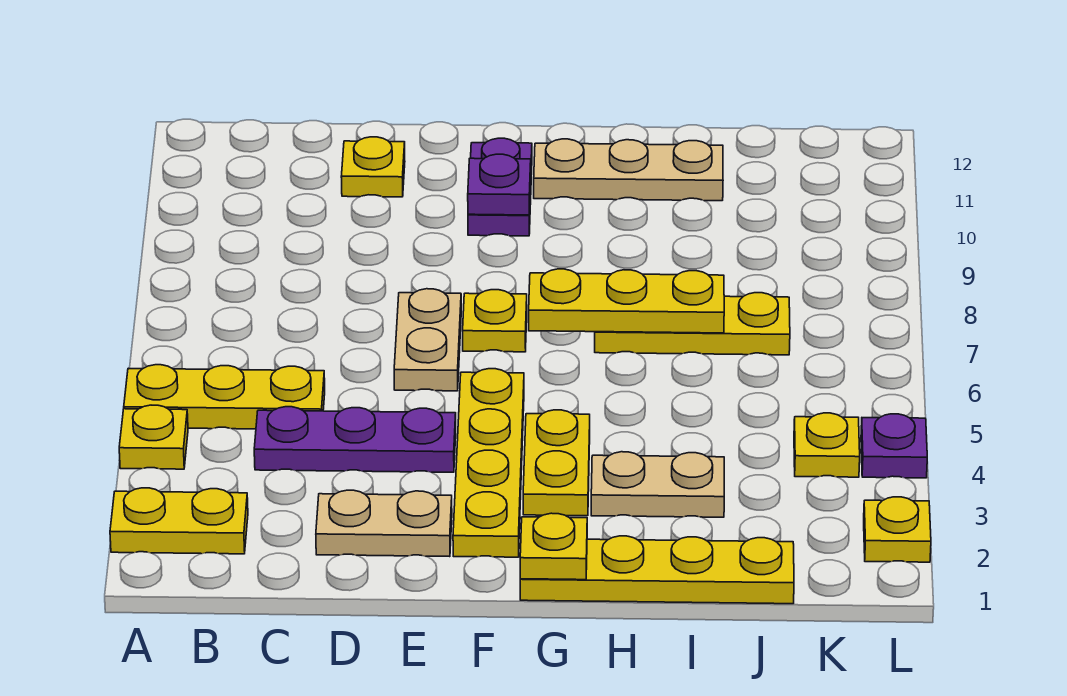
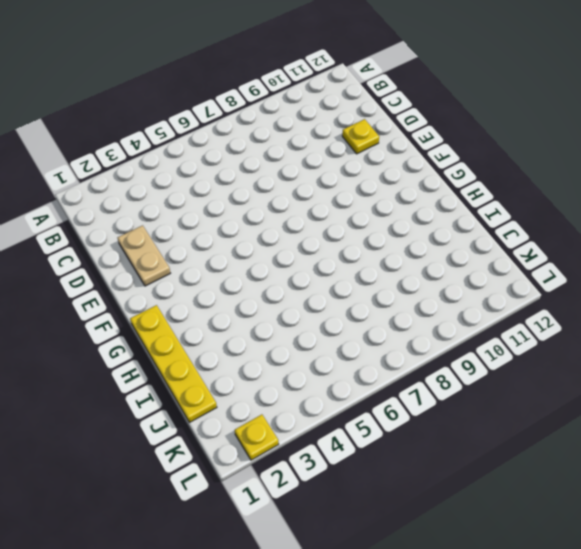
none -> yellow 1x2 plate [110,488,248,554]
none -> yellow 1x1 plate [119,405,188,469]
none -> yellow 1x3 plate [124,365,325,429]

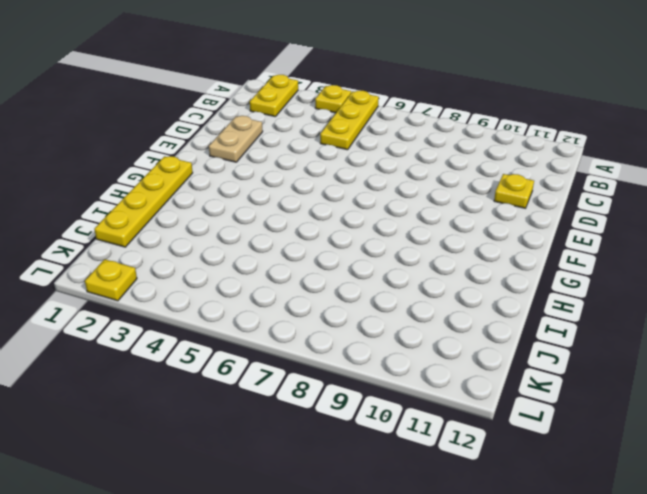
none -> purple 1x3 plate [254,407,456,472]
none -> tan 1x2 plate [394,289,461,391]
none -> yellow 1x4 plate [453,369,524,557]

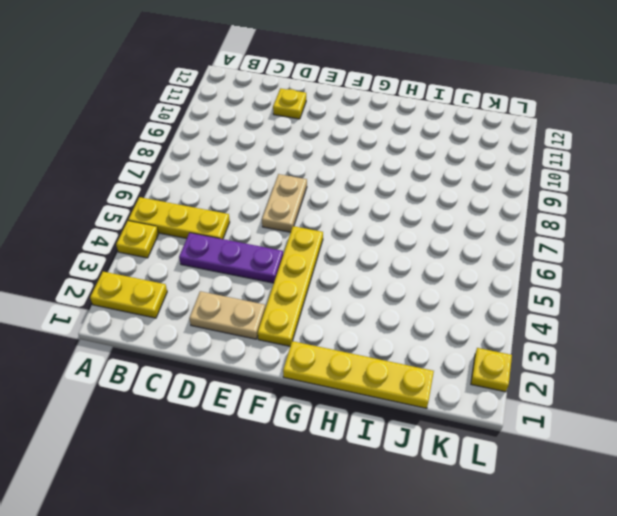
none -> yellow 1x1 plate [463,290,527,352]
none -> purple 1x2 plate [468,138,532,236]
none -> yellow 1x2 plate [523,410,590,516]

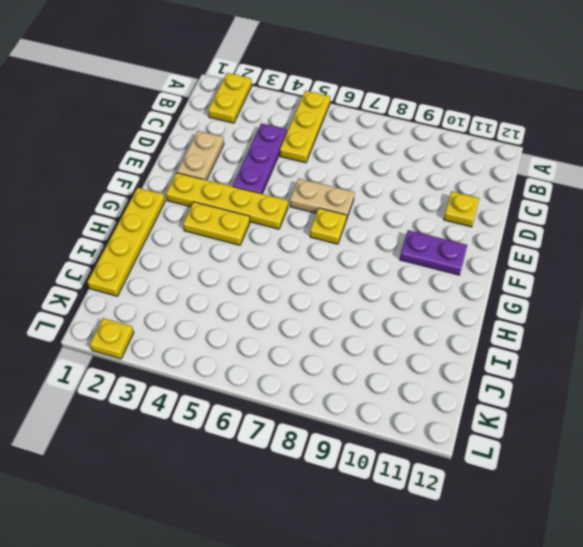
none -> yellow 1x1 plate [119,405,188,469]
none -> tan 1x3 plate [534,139,723,201]
none -> tan 1x2 plate [591,452,724,517]

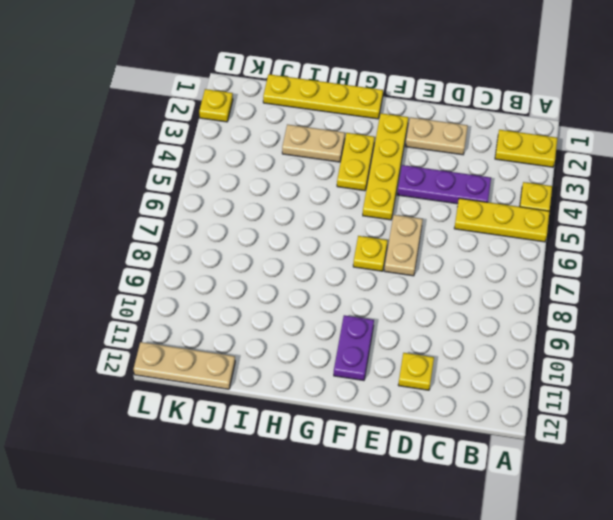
tan 1x3 plate [134,342,235,389] -> tan 1x3 plate moved to [534,139,723,201]
none -> yellow 1x3 plate [595,293,790,355]
none -> yellow 1x1 plate [794,413,860,477]
none -> purple 1x1 plate [861,414,927,478]

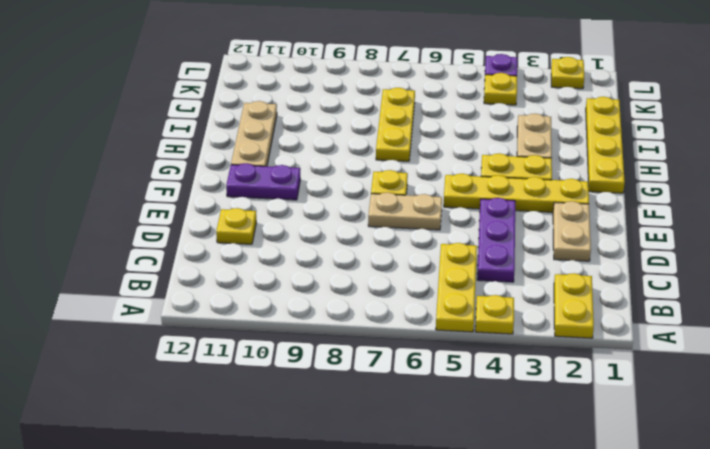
none -> purple 1x1 plate [468,154,531,215]
none -> yellow 1x1 plate [520,513,587,580]
none -> yellow 1x3 plate [529,269,724,333]

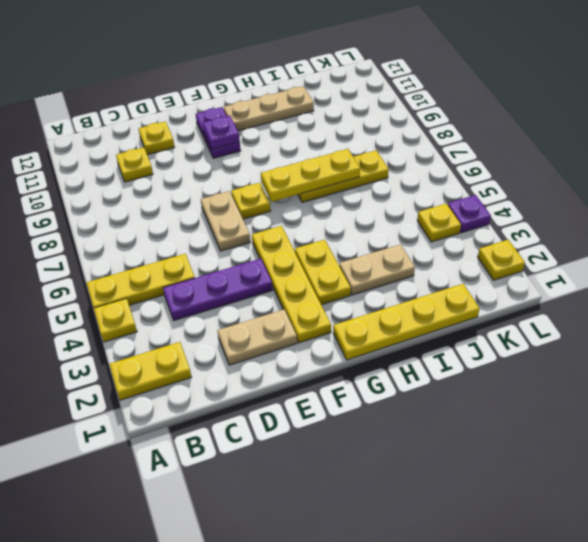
yellow 1x1 plate [116,147,153,182] -> yellow 1x1 plate moved to [520,513,587,580]

